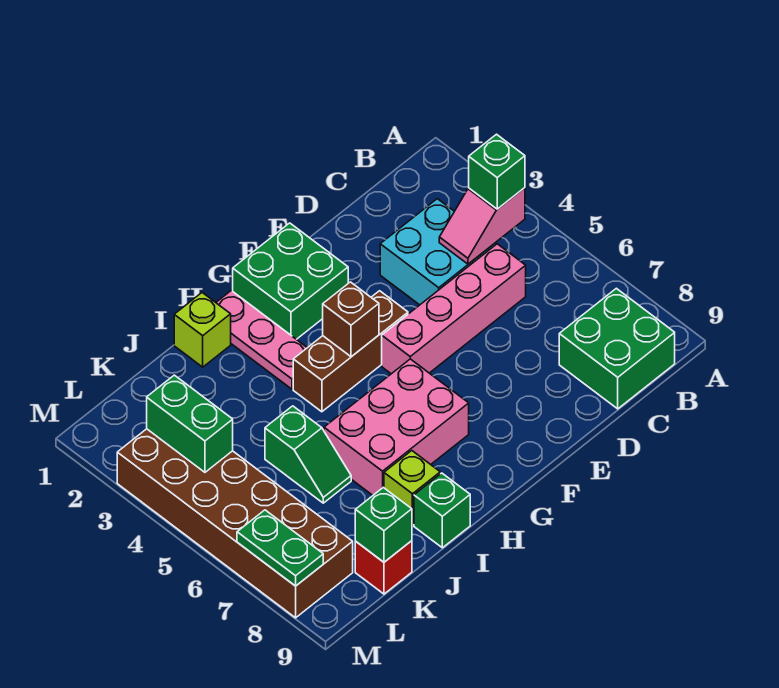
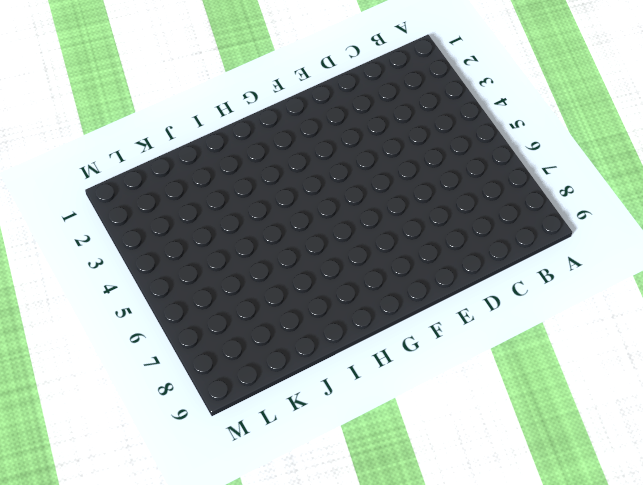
none -> green 2x2 brick [559,288,675,409]
none -> cyan 2x2 brick [380,199,496,305]
none -> pink 1x4 brick [382,244,526,374]

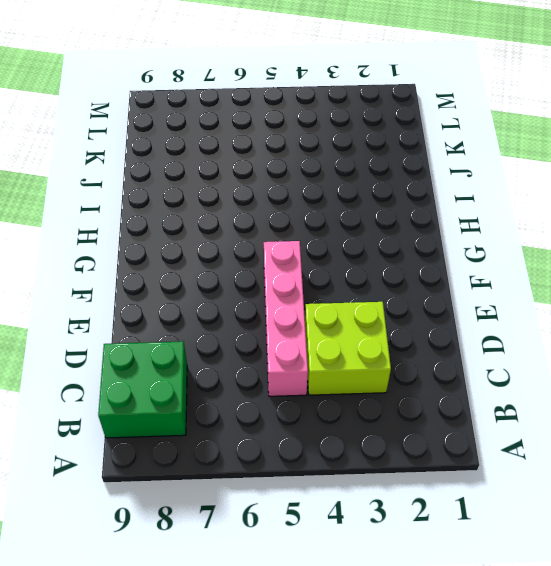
lime 2x2 brick [305,302,391,395] -> cyan 2x2 brick [380,199,496,305]
none -> green 2x2 brick [233,223,348,339]
none -> brown 1x3 brick [293,291,408,412]
none -> pink 2x3 brick [324,359,469,495]

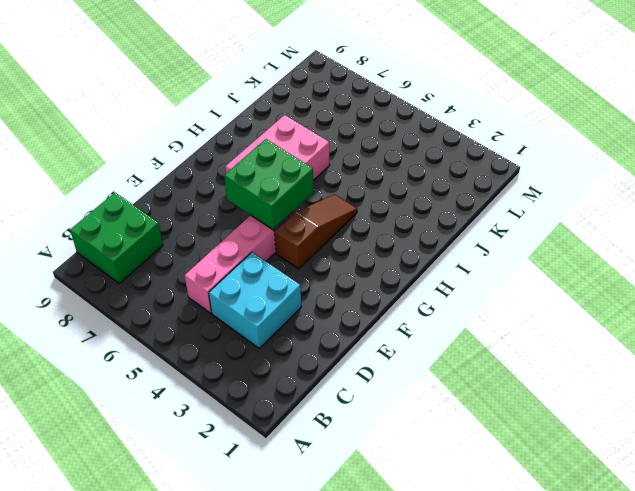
brown 1x3 slope [274,194,357,269] -> brown 1x3 brick [293,291,408,412]
green 2x2 brick [224,139,314,230] -> green 2x2 brick moved to [233,223,348,339]
none -> pink 1x3 plate [216,291,307,389]
none -> lime 1x1 brick [174,293,231,367]
none -> lime 1x1 brick [384,451,440,525]

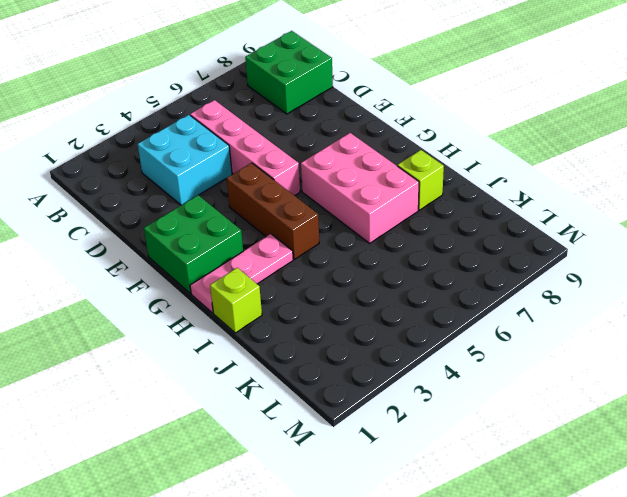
none -> green 1x1 brick [414,473,470,548]
none -> green 1x2 slope [265,406,351,503]
none -> red 1x1 brick [355,541,412,594]

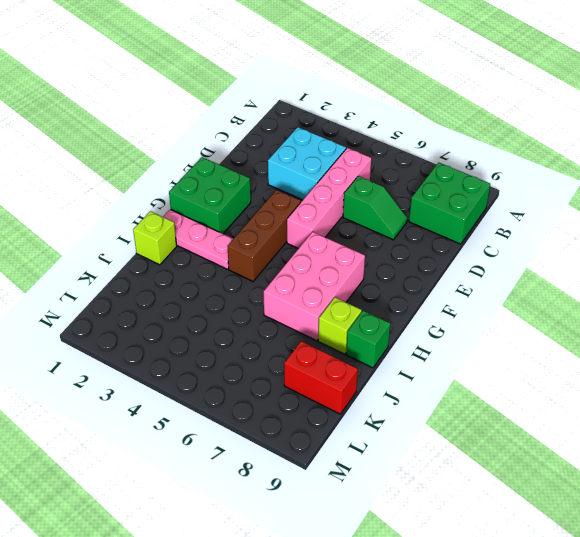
green 1x2 slope [343,176,407,240] -> green 1x2 slope moved to [265,406,351,503]
red 1x2 brick [284,341,358,414] -> red 1x1 brick [355,541,412,594]
none -> brown 2x6 brick [117,429,353,618]
none -> pink 1x2 slope [439,188,525,264]
none -> brown 1x1 brick [323,282,379,357]

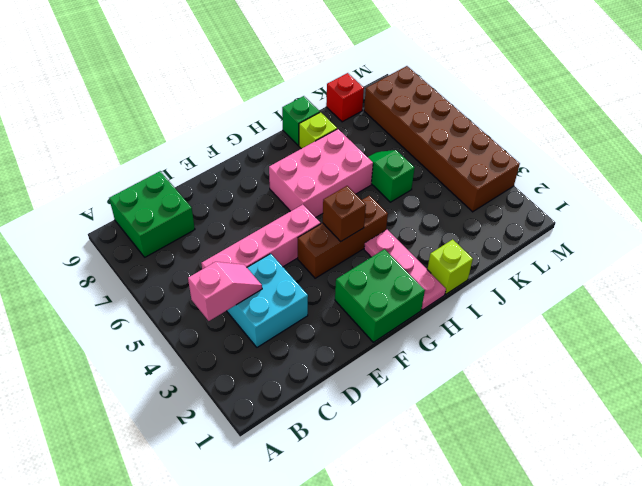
none -> green 1x1 brick [355,487,412,562]
none -> green 1x2 brick [147,375,233,472]
none -> green 1x2 plate [237,510,323,586]

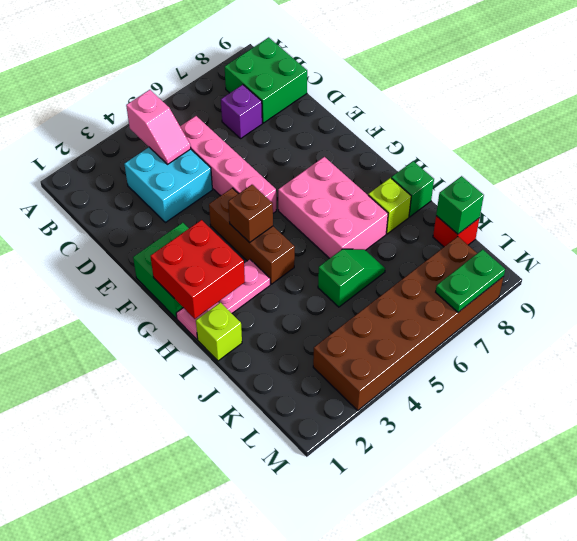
purple 1x1 brick [221,85,262,138] -> none
red 2x2 brick [151,220,245,319] -> none
none -> green 1x2 brick [147,375,233,472]
none -> green 1x1 brick [469,134,525,209]

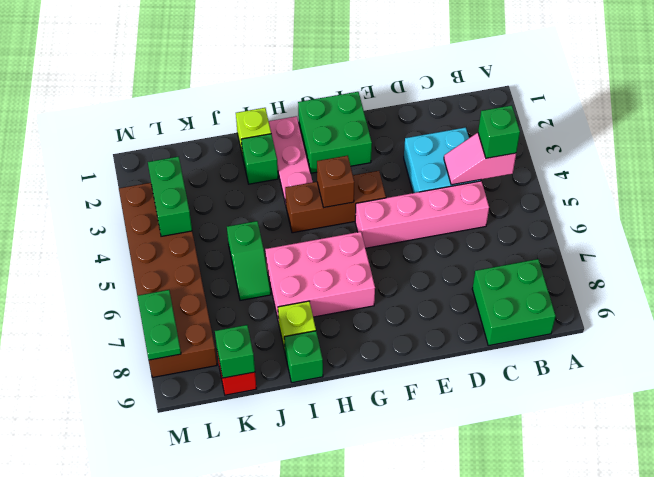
green 1x1 brick [241,134,278,184] -> none

